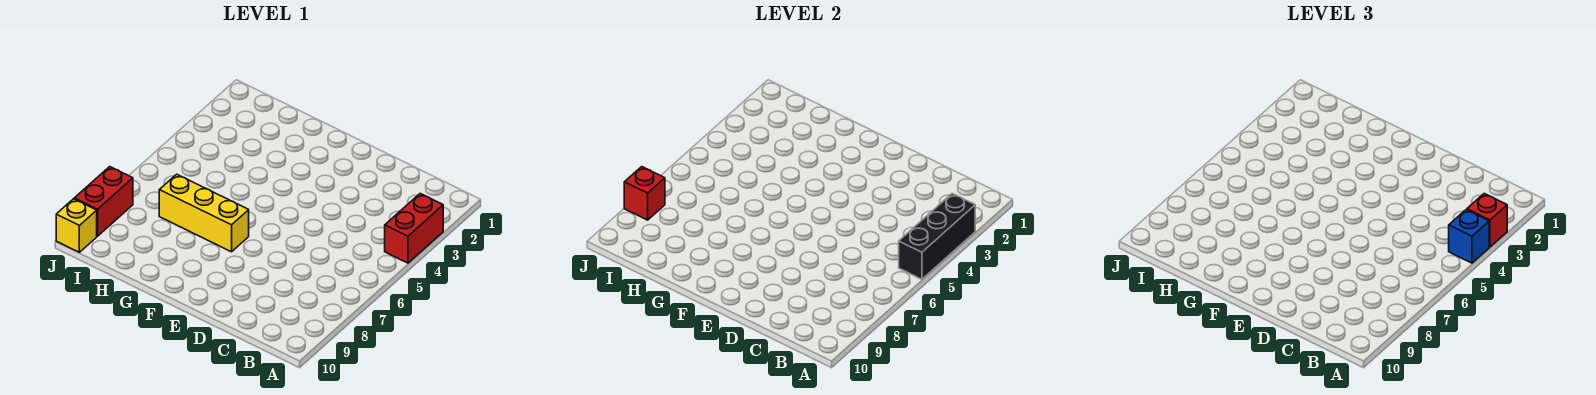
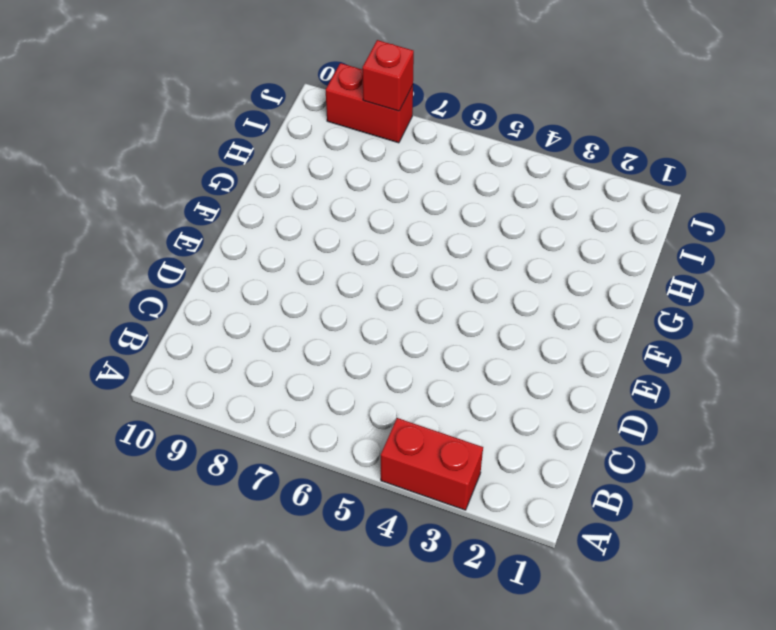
none -> yellow 1x3 brick [159,174,249,252]
none -> yellow 1x1 brick [56,199,97,252]

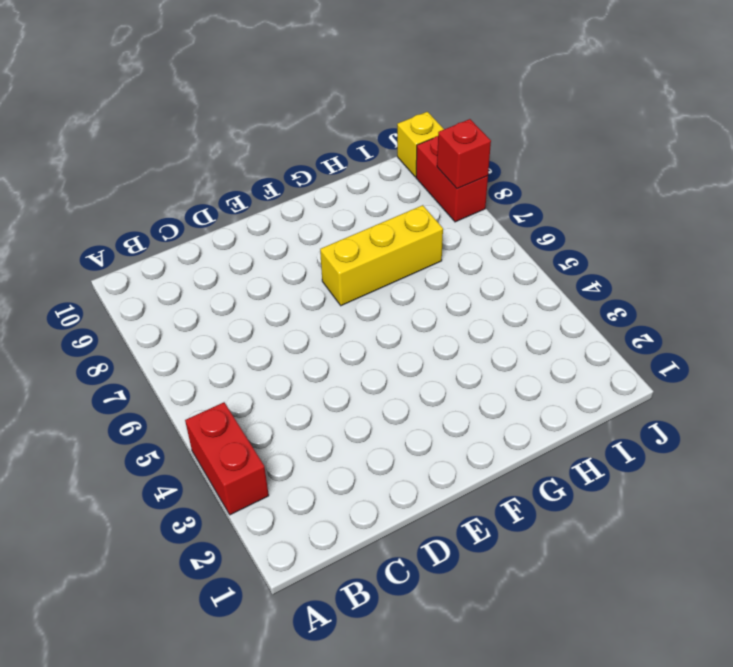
none -> black 1x3 brick [899,194,975,279]
none -> red 1x1 brick [1467,194,1507,247]

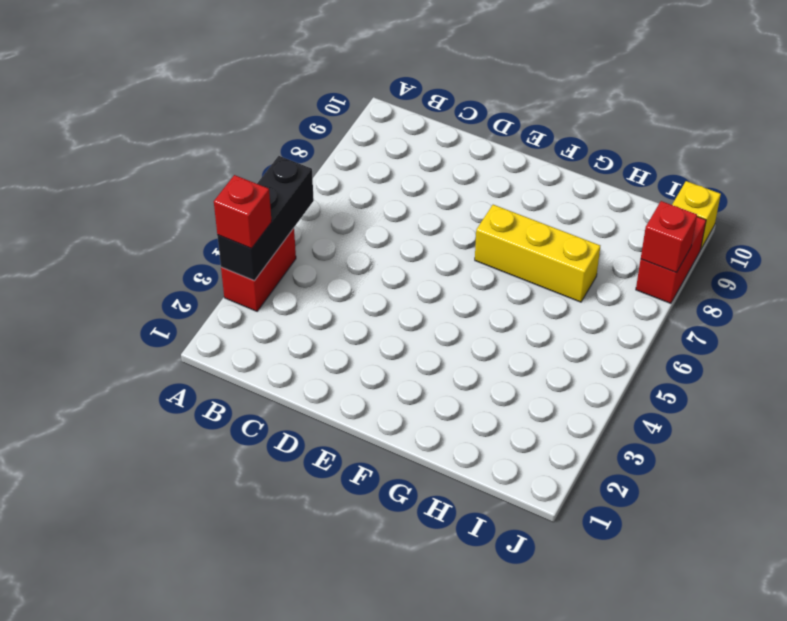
none -> blue 1x1 brick [1449,210,1489,263]

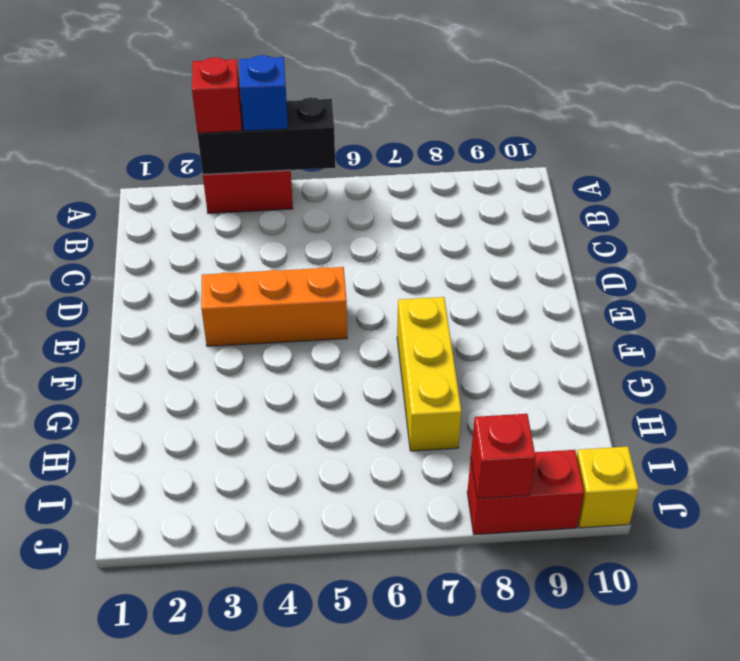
orange 1x3 brick [201,267,347,346] -> none

